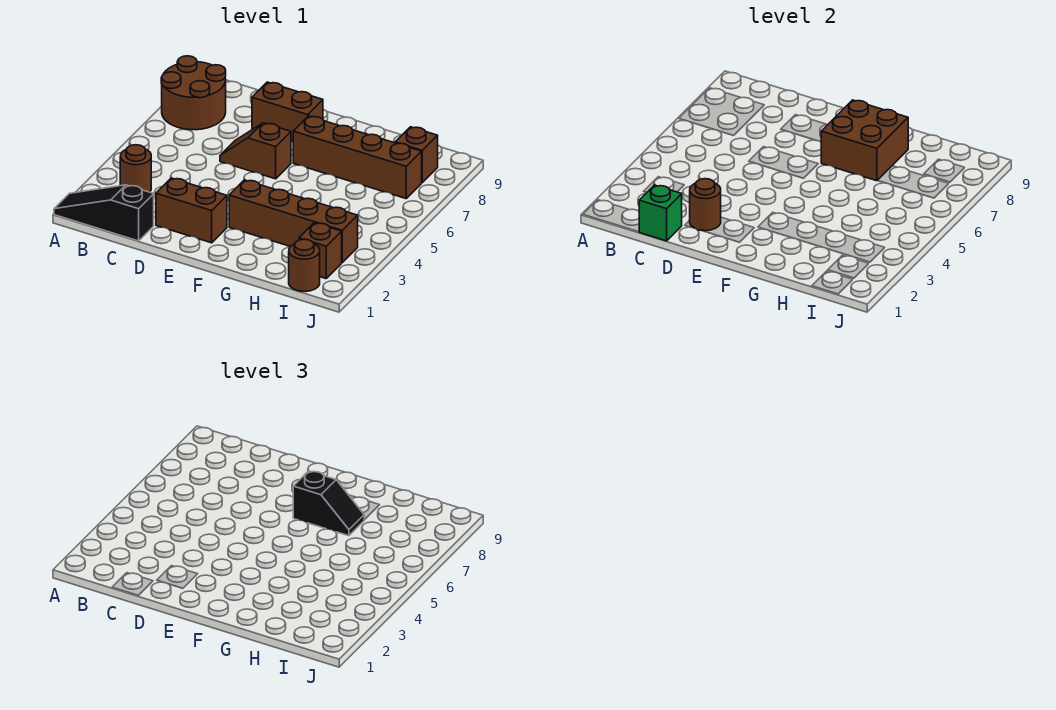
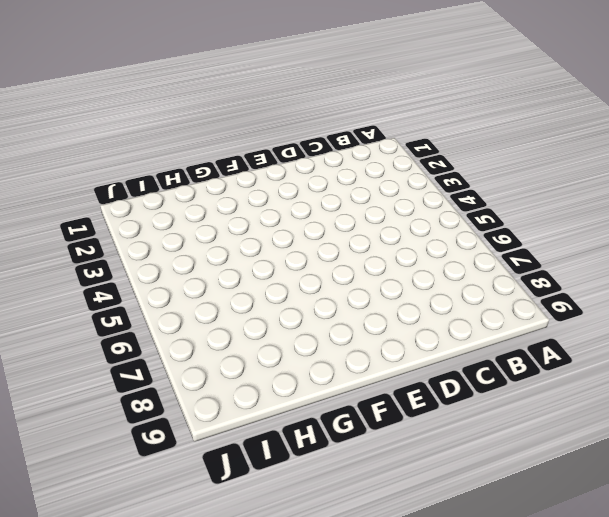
none -> black 1x3 slope [54,185,154,241]
none -> brown 2x2 round brick [161,56,226,130]
none -> brown 1x1 round brick [120,145,151,192]

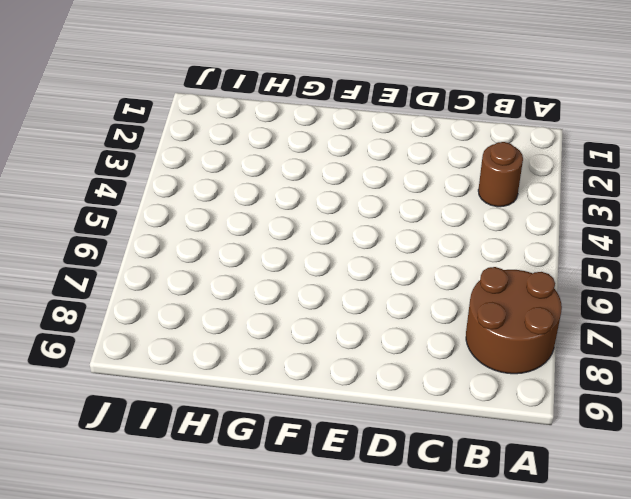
none -> black 1x3 slope [54,185,154,241]
none -> brown 1x2 brick [156,178,227,243]
none -> brown 1x2 slope [220,123,291,179]

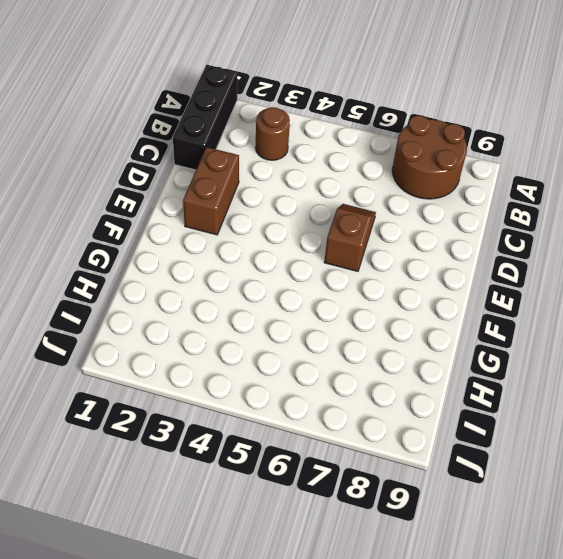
black 1x3 brick [173,65,237,170] -> black 1x3 slope [54,185,154,241]
none -> brown 1x2 brick [252,82,323,142]
none -> brown 1x4 brick [229,180,358,262]
none -> brown 1x4 brick [293,116,422,199]

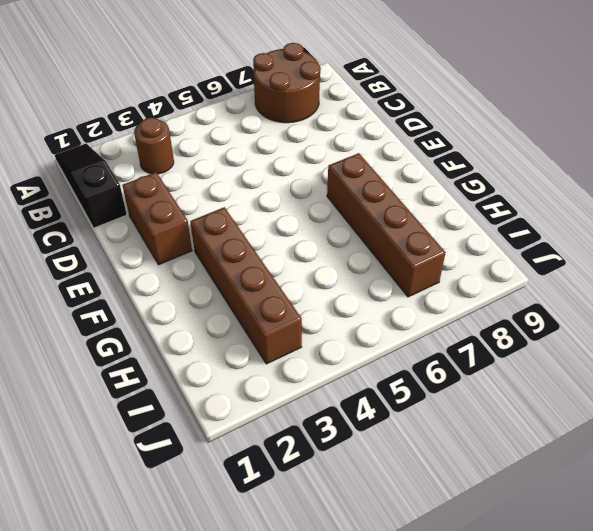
none -> brown 1x2 slope [220,123,291,179]
none -> brown 1x2 brick [252,82,323,142]
none -> brown 1x1 round brick [289,239,320,292]

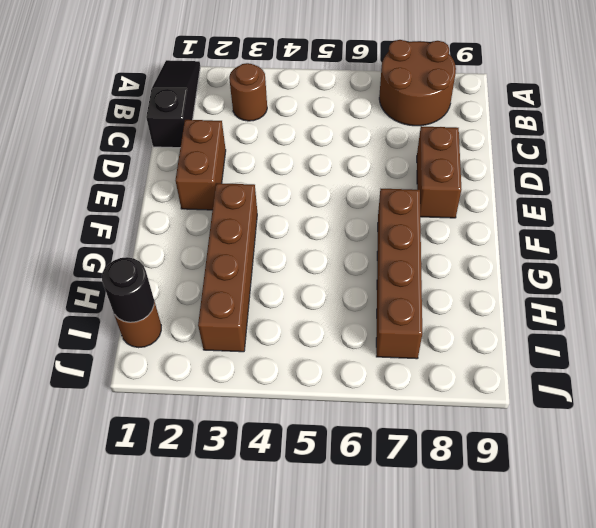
black 1x1 round brick [102,257,154,322] -> none
none -> brown 1x2 slope [220,123,291,179]
none -> brown 1x1 brick [299,223,342,278]
none -> brown 1x1 brick [395,127,438,182]

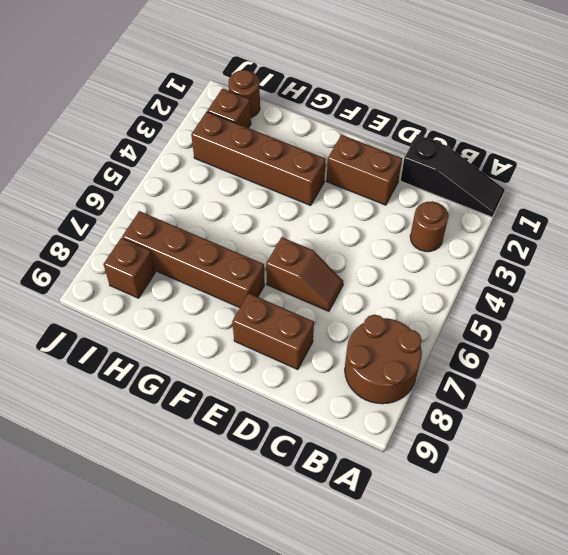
none -> green 1x1 brick [639,185,682,241]
none -> brown 1x1 round brick [690,179,721,231]
none -> brown 2x2 brick [821,100,908,181]

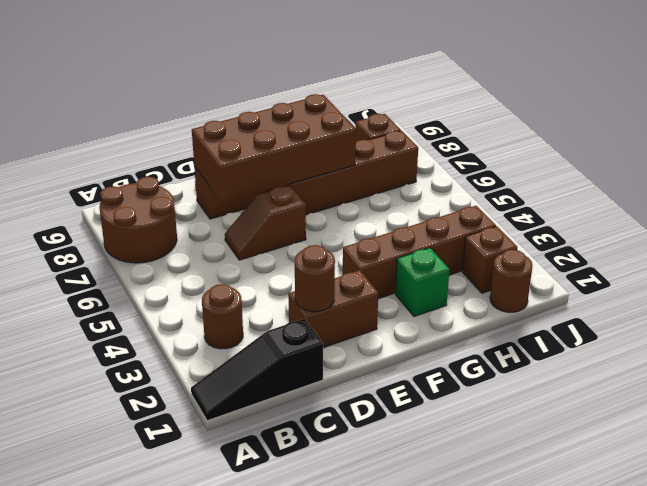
brown 2x4 brick [192,94,356,203] -> brown 2x2 brick [821,100,908,181]
green 1x1 brick [395,248,450,316] -> green 1x1 brick moved to [639,185,682,241]
none -> black 1x2 slope [293,471,364,536]

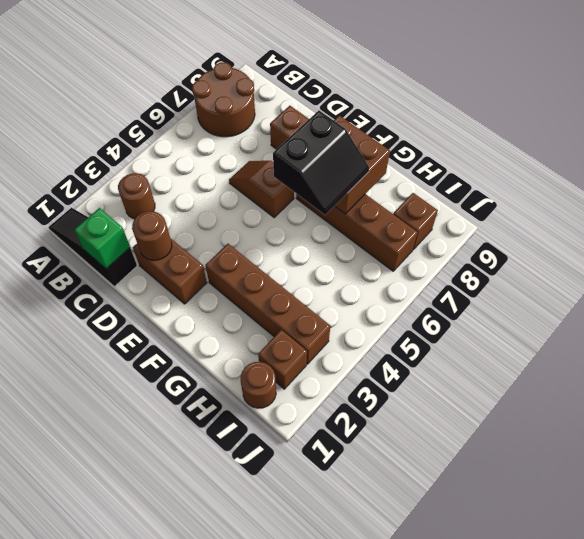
black 2x2 slope [273,111,369,215] -> black 1x2 slope [293,471,364,536]

